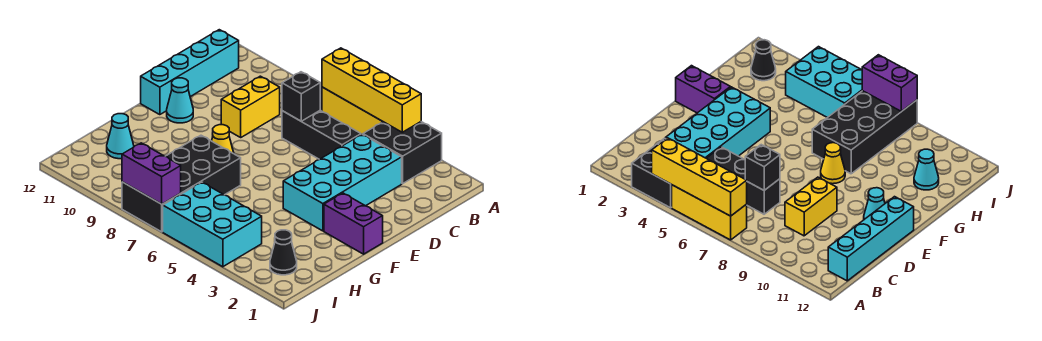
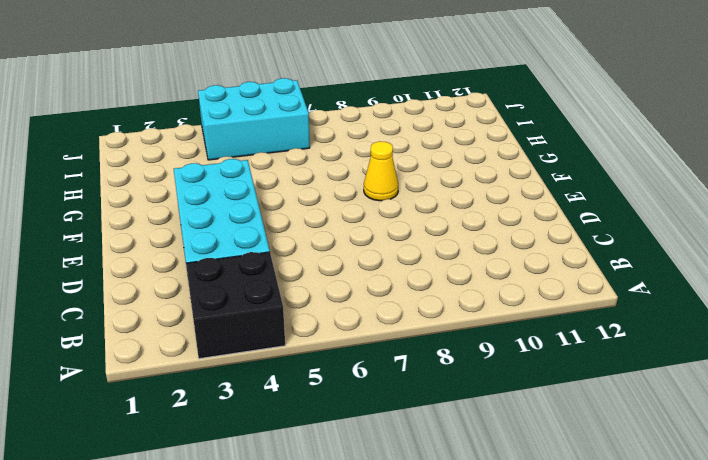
none -> yellow 1x3 brick [322,87,383,135]
none -> cyan 1x4 brick [141,30,239,115]
none -> black 1x3 brick [282,110,361,159]

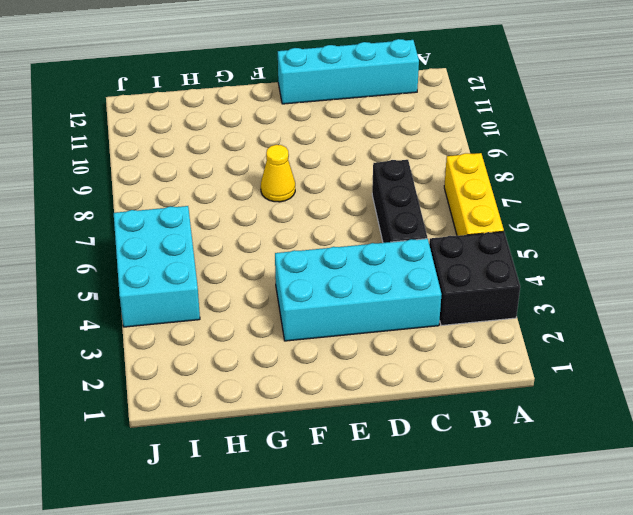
none -> yellow 1x2 brick [221,76,280,137]
none -> cyan 1x1 cone [167,78,193,123]
none -> purple 1x2 brick [324,193,383,254]

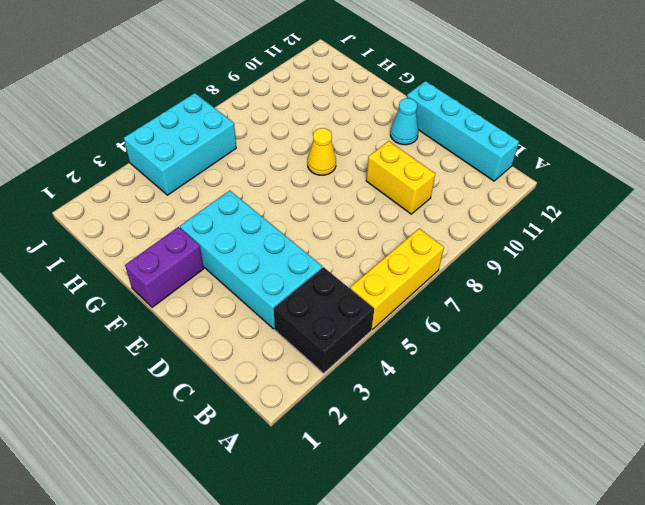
none -> black 1x3 brick [282,110,361,159]
none -> black 2x4 brick [122,135,241,232]
none -> cyan 1x1 cone [107,114,134,159]

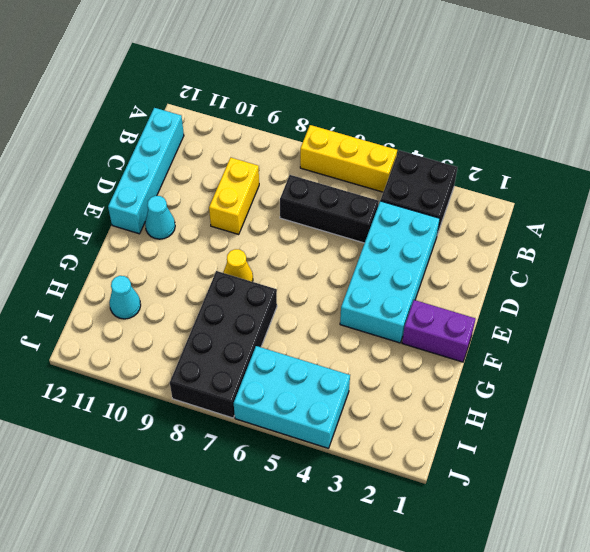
none -> black 1x1 cone [270,230,297,275]
none -> yellow 1x4 brick [322,48,421,132]
none -> black 1x1 brick [282,72,320,121]

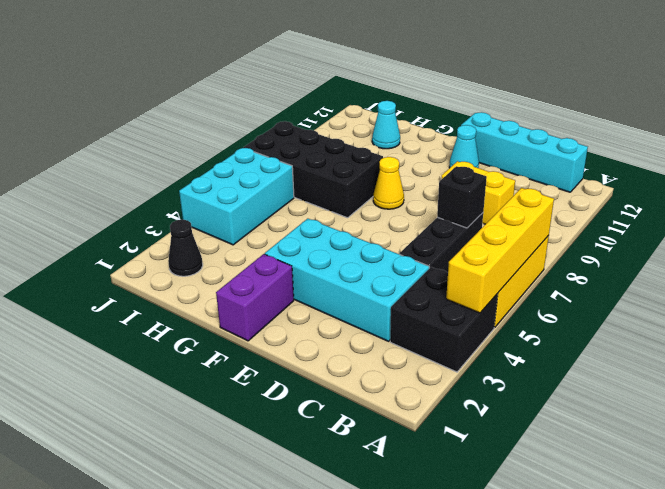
none -> purple 1x2 brick [122,143,181,204]

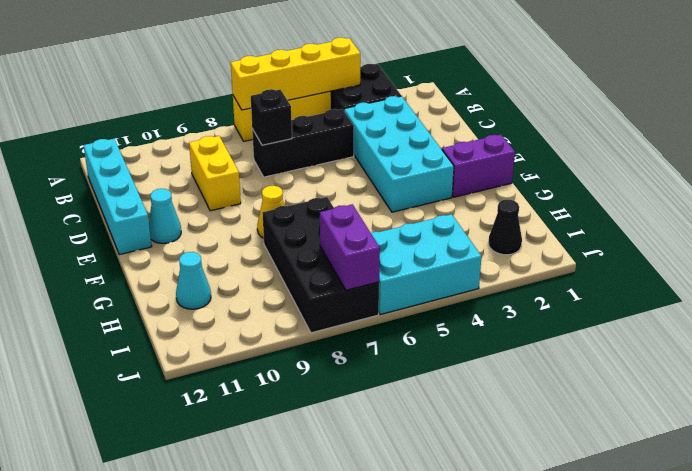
purple 1x2 brick [320,204,380,290] -> purple 1x2 brick turned to [122,143,181,204]

